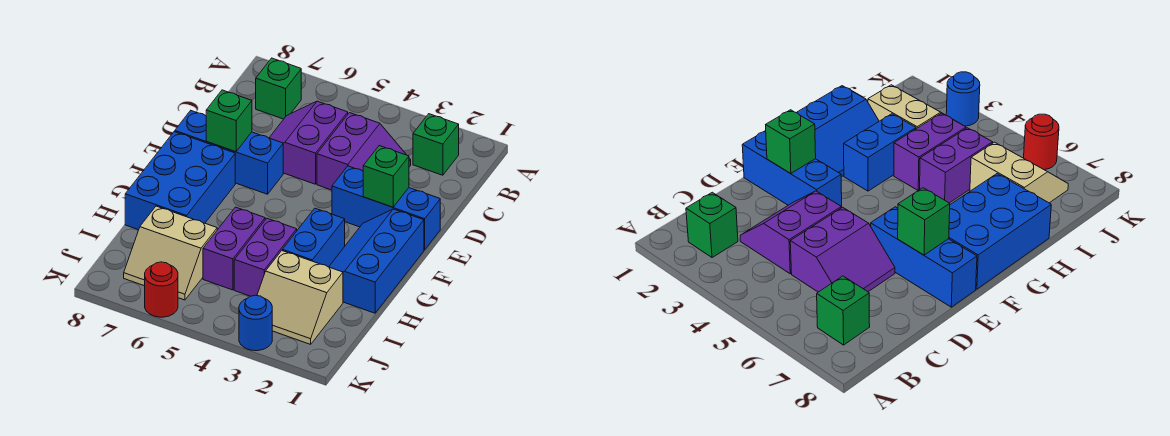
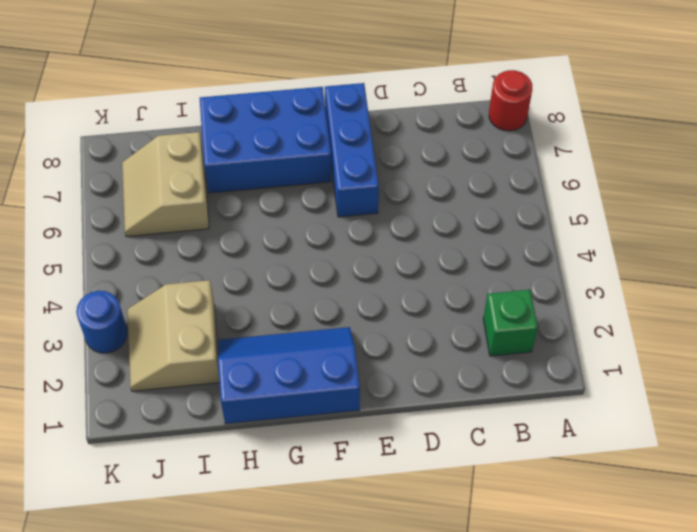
red 1x1 round brick [489,70,532,131] -> red 1x1 round brick moved to [145,262,178,317]
none -> green 1x1 brick [256,58,301,119]
none -> purple 2x2 slope [317,113,411,190]
none -> purple 2x2 slope [269,101,348,184]

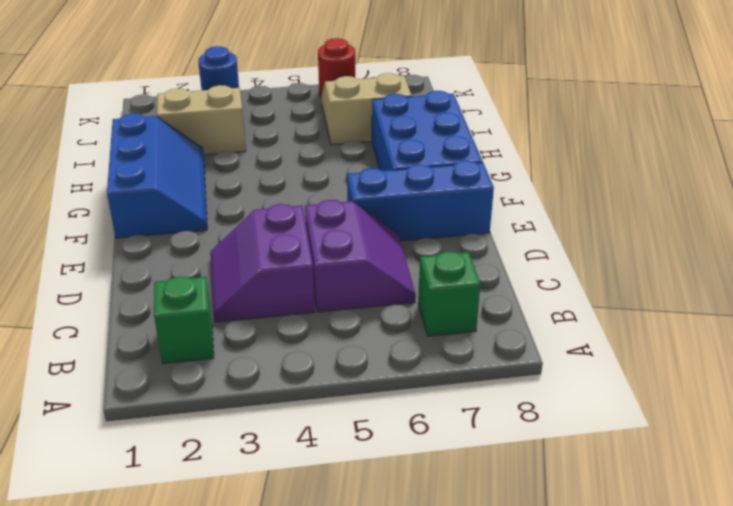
none -> blue 1x3 brick [332,166,440,250]
none -> blue 1x2 brick [282,208,345,267]
none -> purple 1x2 brick [234,218,297,296]

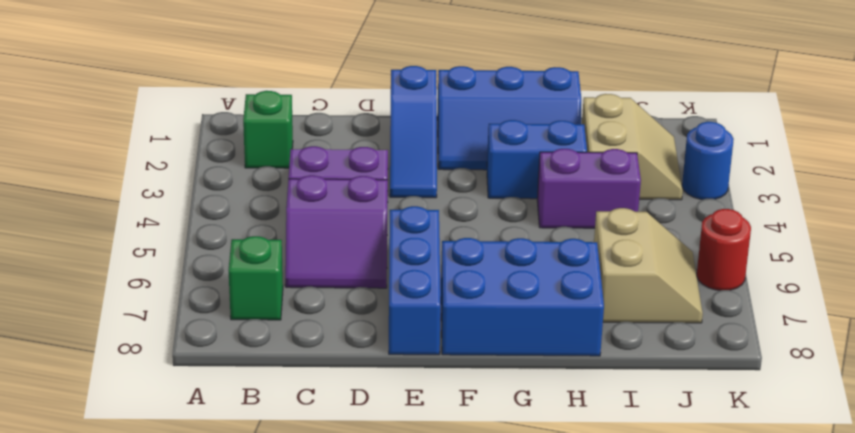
blue 1x3 slope [390,66,437,198] -> blue 1x3 brick [332,166,440,250]
none -> purple 1x2 brick [203,207,265,290]
none -> green 1x1 brick [363,146,409,207]
none -> green 1x1 brick [206,90,252,152]

